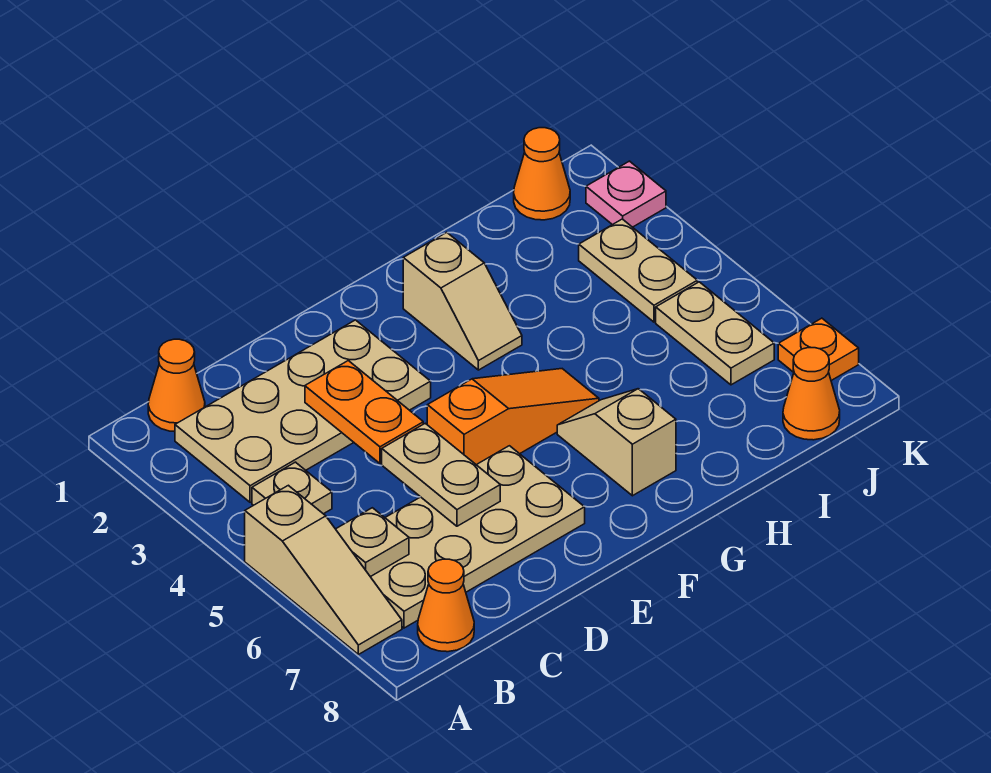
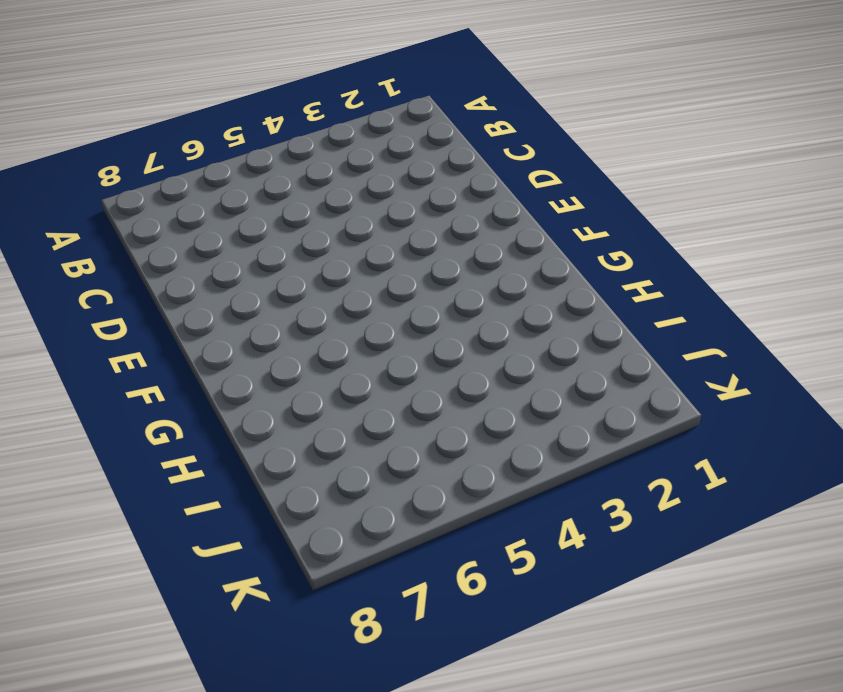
none -> tan 1x3 slope [245,485,402,654]
none -> orange 1x1 cone [148,339,205,432]
none -> tan 2x4 plate [175,320,431,502]

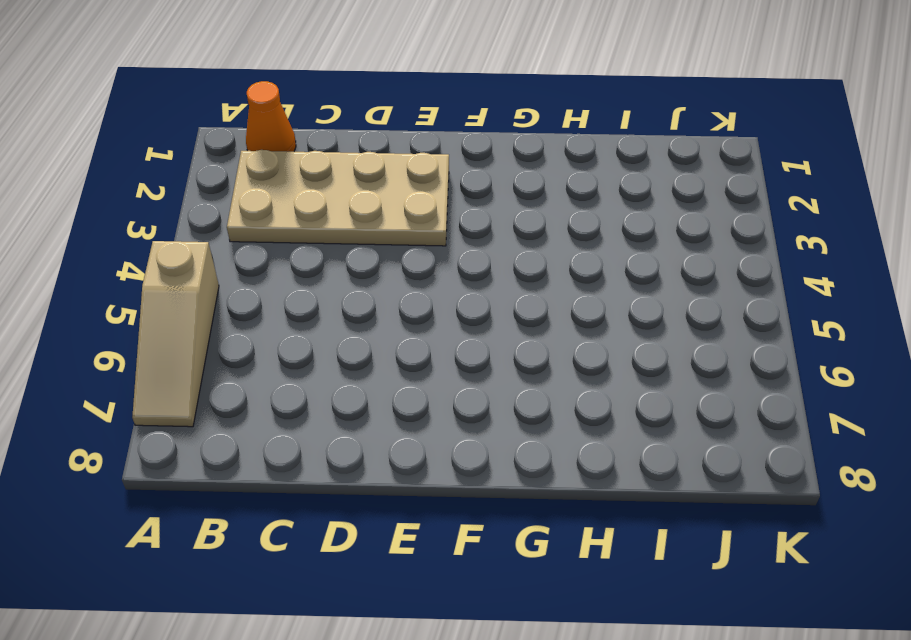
none -> tan 1x1 plate [252,462,332,514]
none -> tan 2x4 plate [371,446,585,628]
none -> orange 1x1 cone [418,559,474,652]

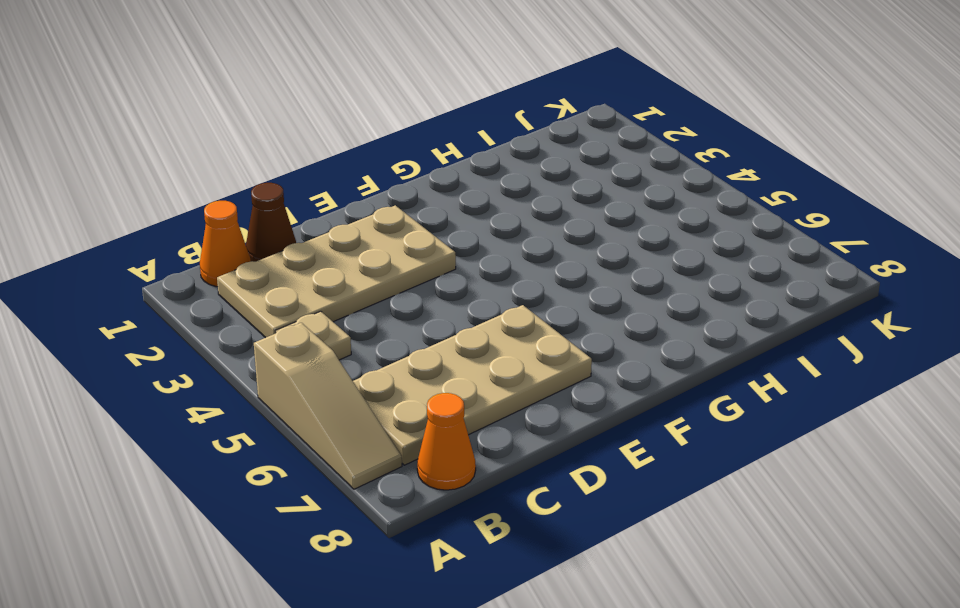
brown 1x1 cone [246,183,296,262] -> none
none -> orange 1x3 slope [427,369,599,465]
none -> tan 1x2 slope [403,232,522,370]
none -> tan 1x2 slope [557,389,676,496]

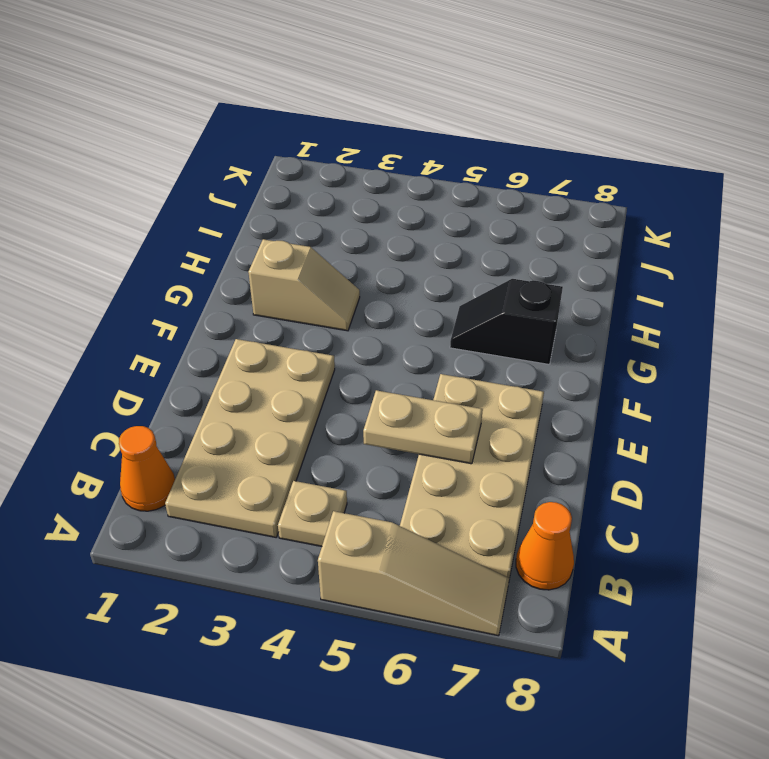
black 1x2 slope [450,279,563,364] -> tan 1x2 slope [557,389,676,496]
none -> orange 1x3 slope [427,369,599,465]
none -> orange 1x1 cone [514,128,570,220]
none -> tan 1x2 plate [579,219,697,322]

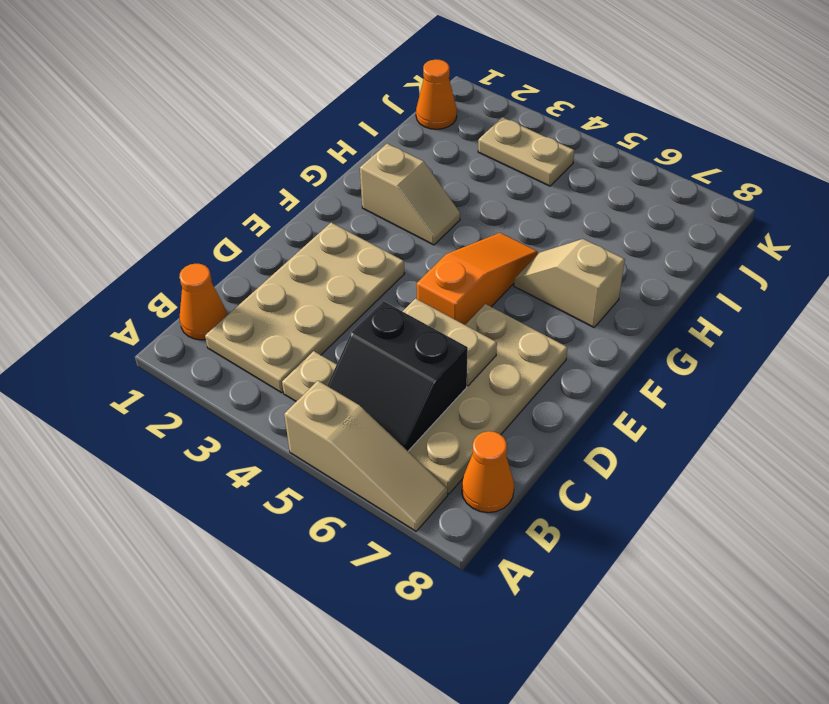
black 2x2 slope [327,301,468,451] -> tan 1x1 plate [336,508,409,577]
none -> tan 1x2 plate [656,282,774,385]
none -> orange 1x1 cone [783,348,840,440]
none -> pink 1x1 plate [586,161,666,227]

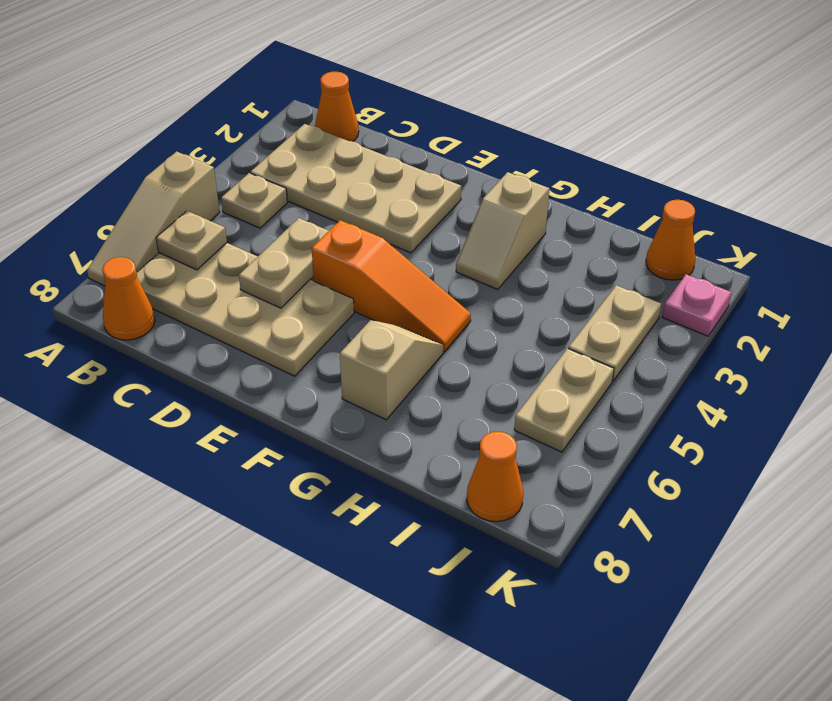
none -> orange 1x1 plate [778,318,859,381]
none -> orange 1x2 plate [305,361,423,463]

